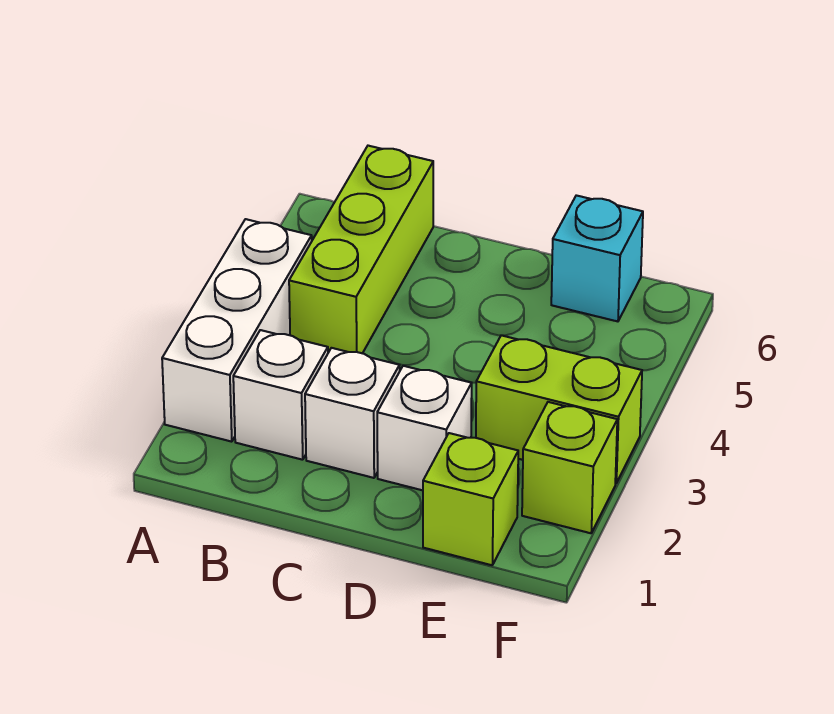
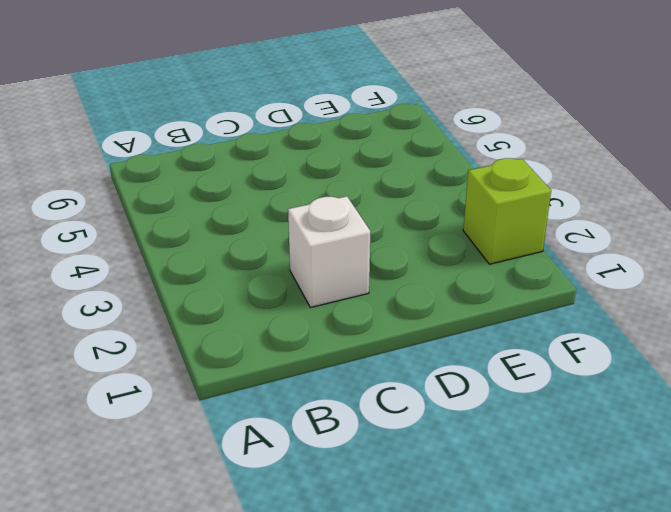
none -> white 1x3 brick [162,219,312,442]
none -> white 1x1 brick [233,330,328,460]

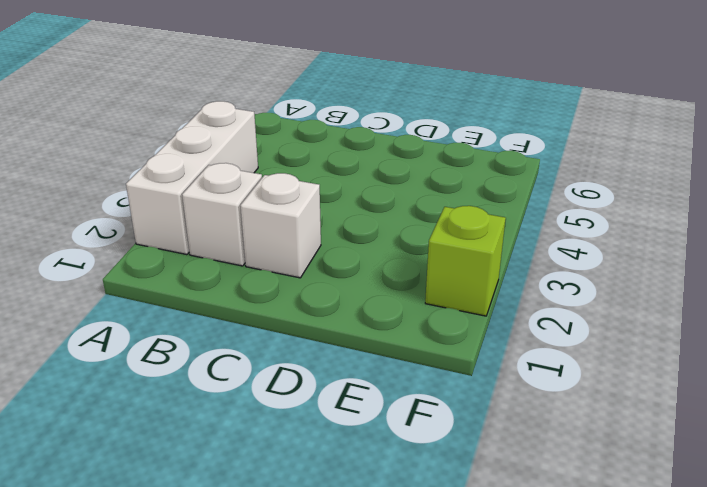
none -> lime 1x3 brick [289,146,433,353]
none -> white 1x1 brick [377,366,472,490]

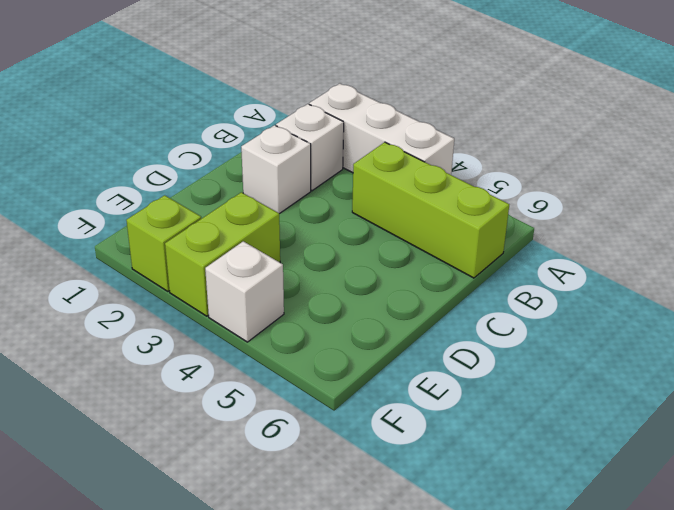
white 1x1 brick [205,241,284,342] -> white 1x1 brick moved to [377,366,472,490]
none -> lime 1x1 brick [423,433,518,565]
none -> cyan 1x1 brick [551,195,643,321]

